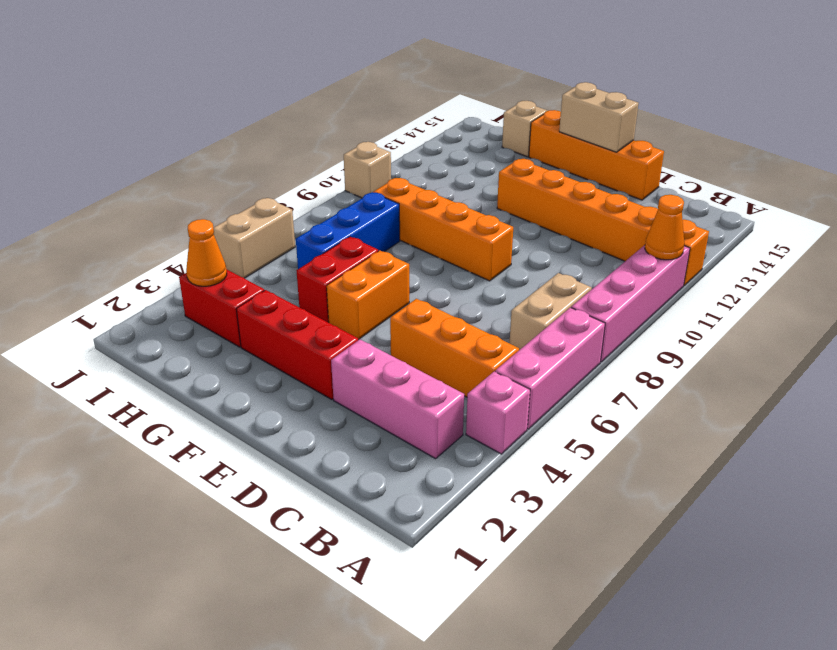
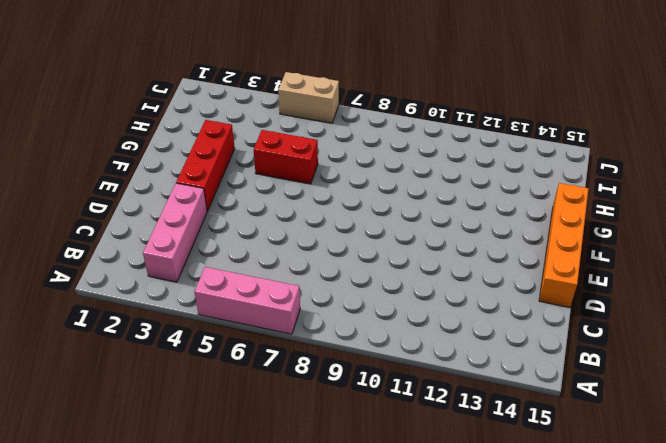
none -> pink 1x1 brick [466,372,530,454]
none -> pink 1x4 brick [571,245,690,362]
none -> orange 1x6 brick [497,159,709,285]

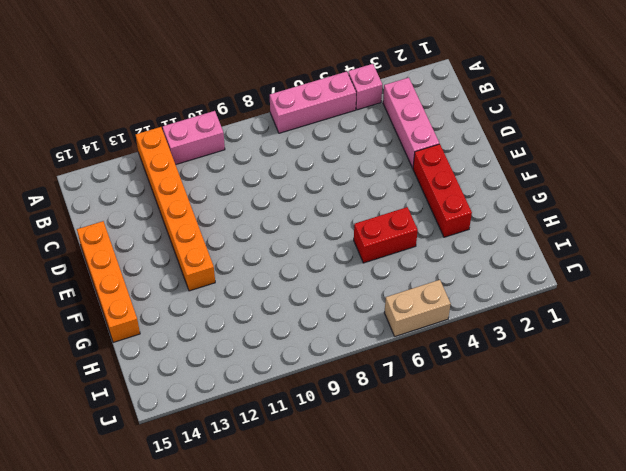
pink 1x2 brick [163,111,225,165] -> pink 1x4 brick [571,245,690,362]
none -> orange 1x3 brick [390,299,519,397]
none -> tan 1x2 brick [509,273,592,350]
none -> orange 1x4 brick [373,178,513,281]

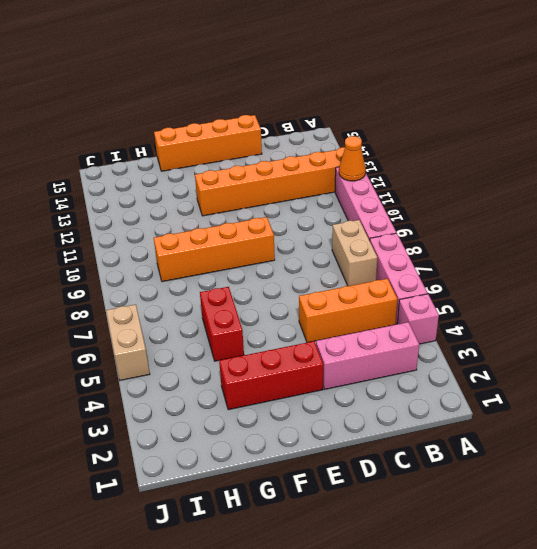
none -> orange 1x2 brick [327,251,409,340]
none -> red 1x2 brick [179,269,264,347]
none -> blue 1x3 brick [296,192,400,269]

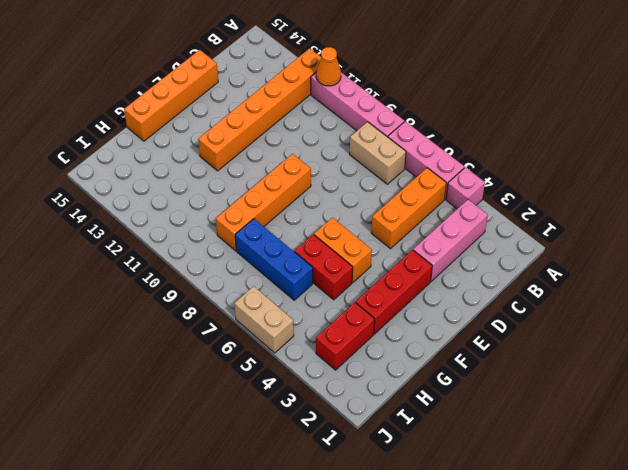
none -> tan 1x1 brick [502,101,547,157]
none -> tan 1x1 brick [344,142,391,198]
none -> tan 1x2 brick [559,82,639,152]

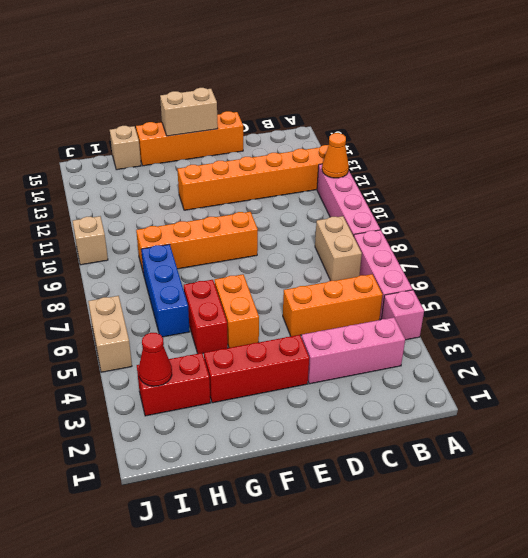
red 1x1 cone [139,333,172,386] -> orange 1x1 cone [186,219,227,286]

